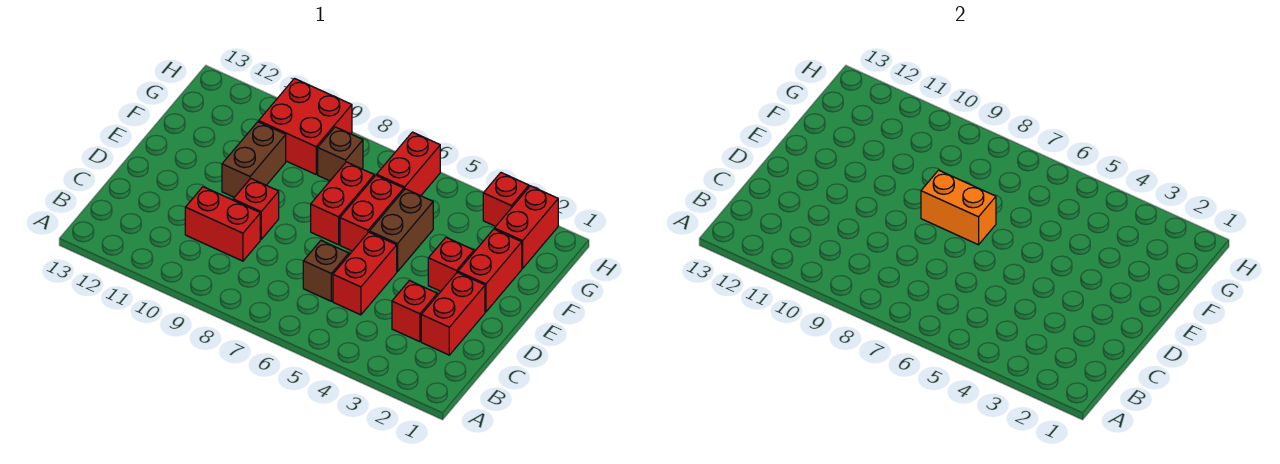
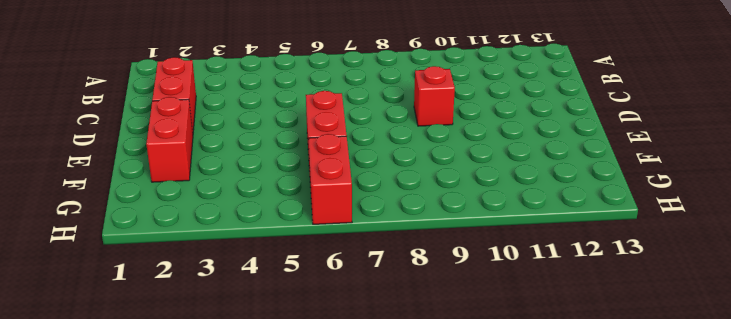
none -> red 1x1 brick [392,281,437,342]
none -> red 1x2 brick [333,232,397,315]
none -> brown 1x1 brick [303,241,349,301]

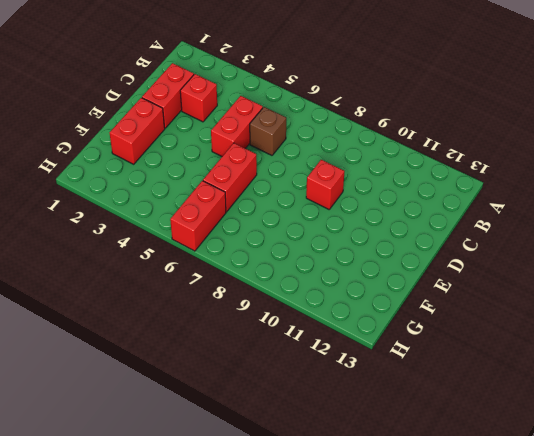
none -> red 1x2 brick [185,187,260,261]
none -> red 1x1 brick [428,237,474,291]
none -> brown 1x2 brick [369,189,433,272]

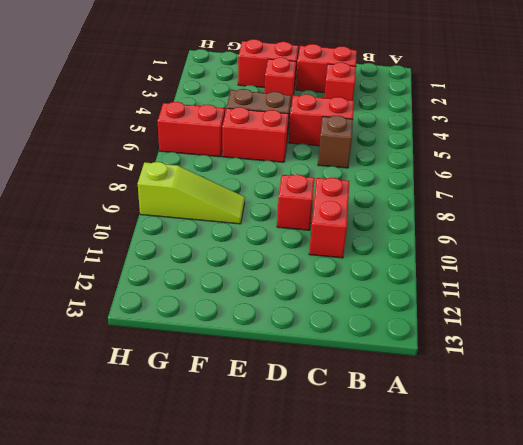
lime 1x3 slope [138,162,245,224] -> red 2x2 brick [259,79,352,174]
none -> red 1x2 brick [311,162,374,245]
none -> brown 1x2 brick [222,122,286,197]
none -> red 1x2 brick [495,186,558,269]

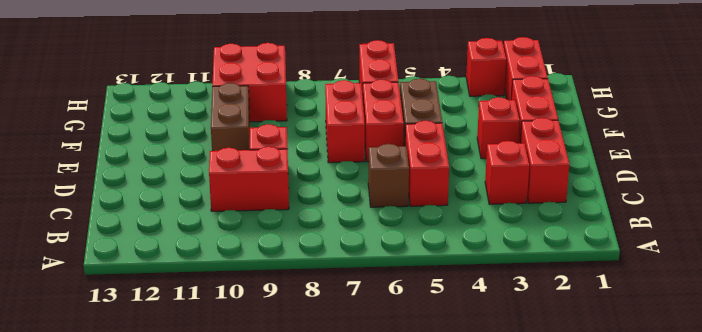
none -> brown 1x1 brick [318,127,363,181]
none -> orange 1x2 brick [921,170,996,245]

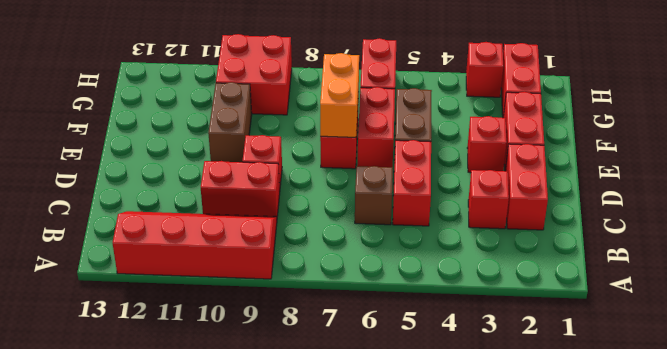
red 2x4 slope [113,211,277,279] -> none
orange 1x2 brick [320,53,359,137] -> orange 1x2 brick turned to [921,170,996,245]
none -> brown 1x1 brick [318,127,363,181]

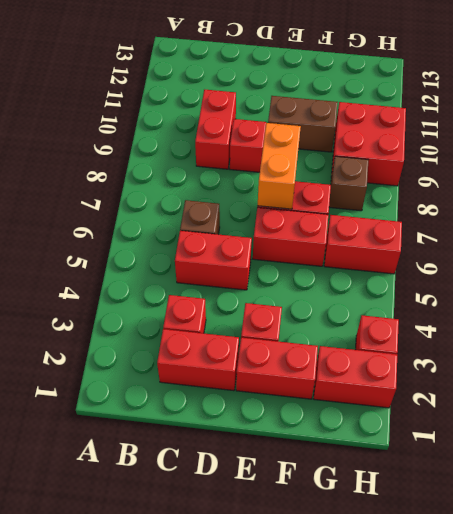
none -> brown 1x2 brick [369,189,433,272]

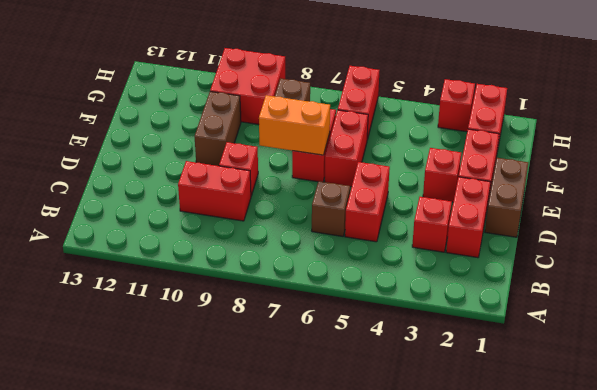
brown 1x2 brick [485,158,528,237] -> brown 1x2 brick moved to [369,189,433,272]

